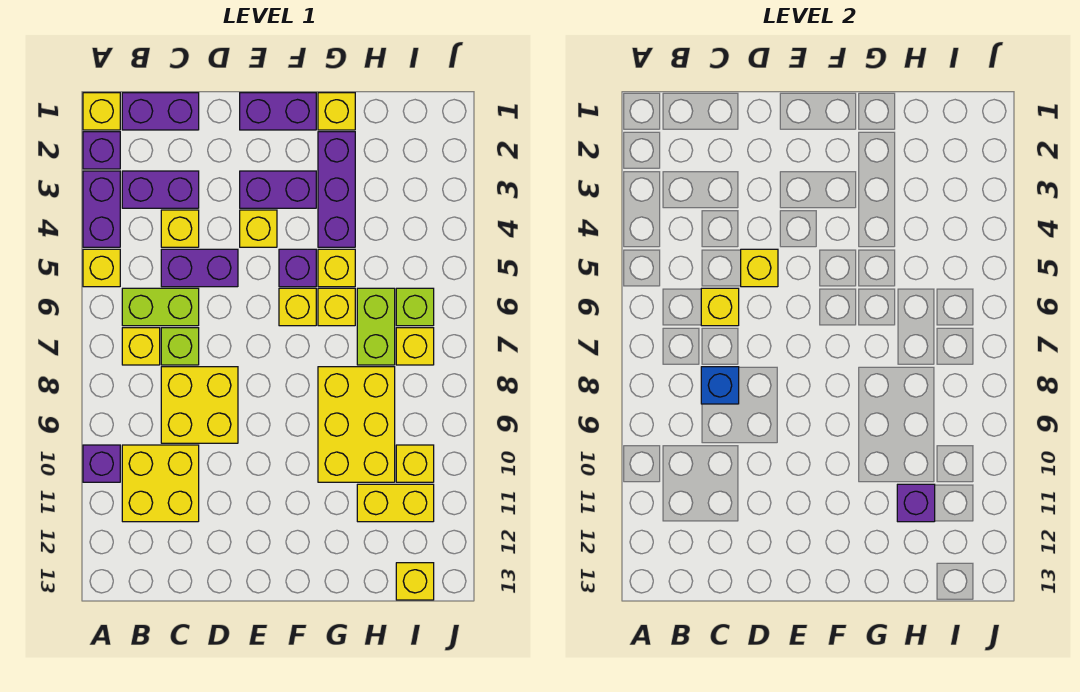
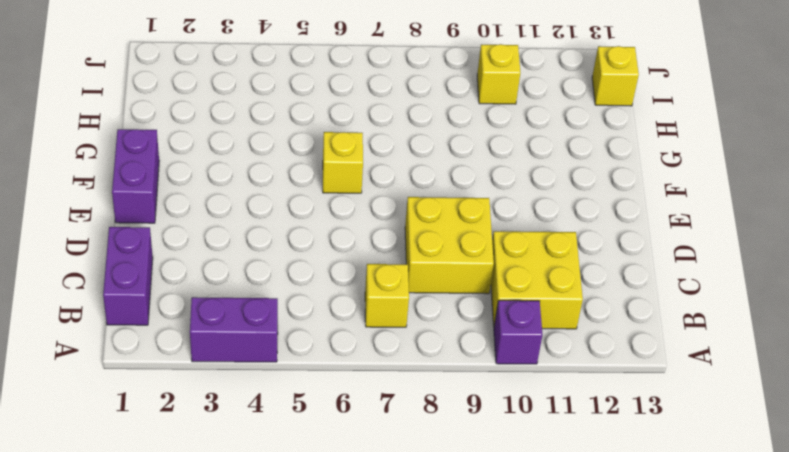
none -> yellow 1x1 brick [83,93,120,130]
none -> purple 1x1 brick [83,132,120,169]
none -> yellow 1x1 brick [83,249,120,287]
none -> purple 1x2 brick [122,171,199,208]

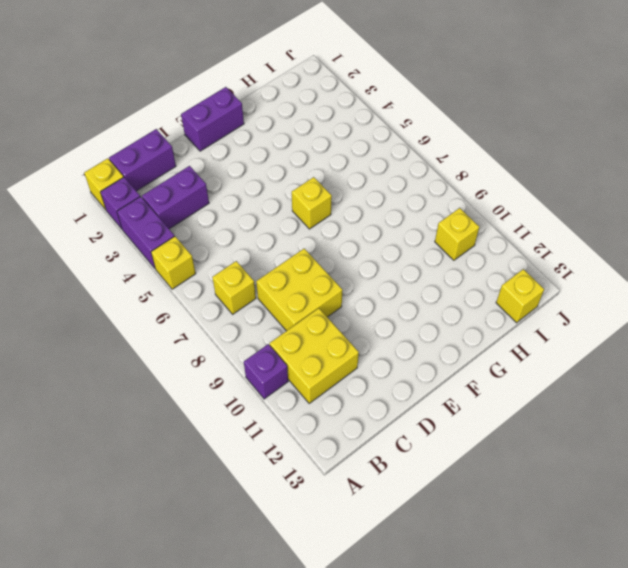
none -> lime 1x2 brick [122,288,199,326]
none -> yellow 1x1 brick [161,210,199,247]
none -> purple 1x2 brick [161,249,238,287]
none -> lime 1x1 brick [161,328,199,365]

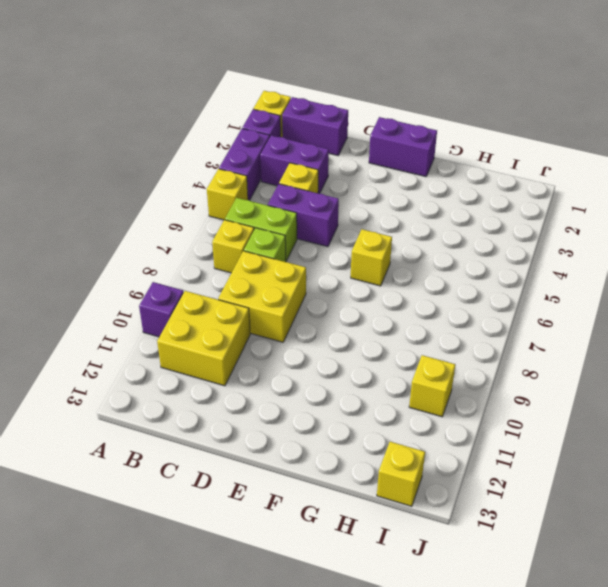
none -> purple 1x2 brick [240,171,316,208]
none -> yellow 1x1 brick [240,210,277,247]
none -> purple 1x1 brick [279,249,316,287]
none -> yellow 1x1 brick [318,93,355,130]

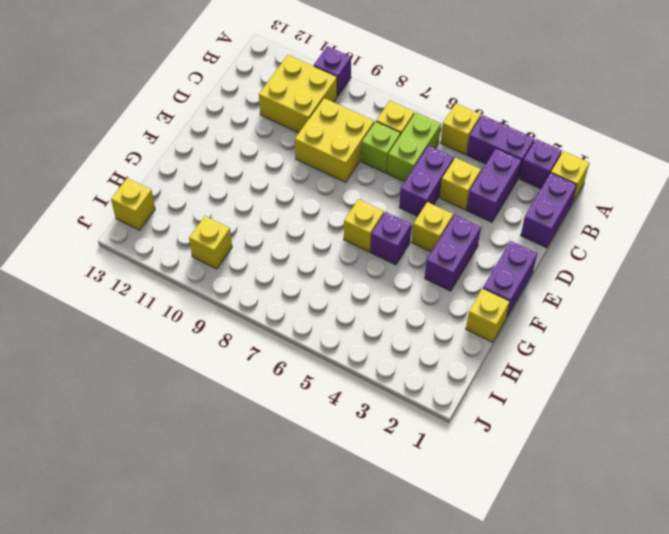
none -> purple 1x3 brick [318,132,355,247]
none -> yellow 1x1 brick [318,249,355,287]
none -> yellow 1x1 brick [318,288,355,326]
none -> yellow 2x3 brick [318,367,395,482]

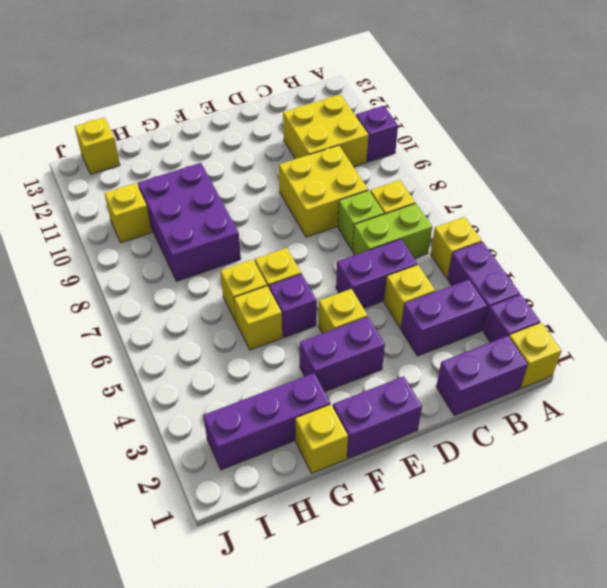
purple 1x3 brick [203,373,330,470] -> purple 1x3 brick turned to [318,132,355,247]
purple 2x3 brick [138,163,241,281] -> yellow 2x3 brick [318,367,395,482]
none -> lime 1x2 brick [357,288,395,365]
none -> yellow 1x2 brick [357,484,434,522]
none -> lime 1x1 brick [396,288,434,326]
none -> yellow 1x1 brick [396,328,434,365]

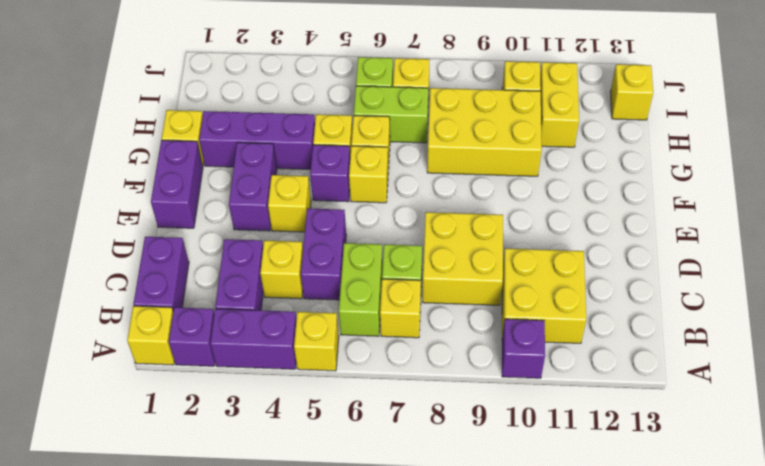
none -> yellow 1x1 brick [701,288,739,326]
none -> blue 1x1 brick [701,367,739,404]
none -> yellow 1x1 brick [741,249,778,287]
none -> purple 1x1 brick [897,484,935,522]

